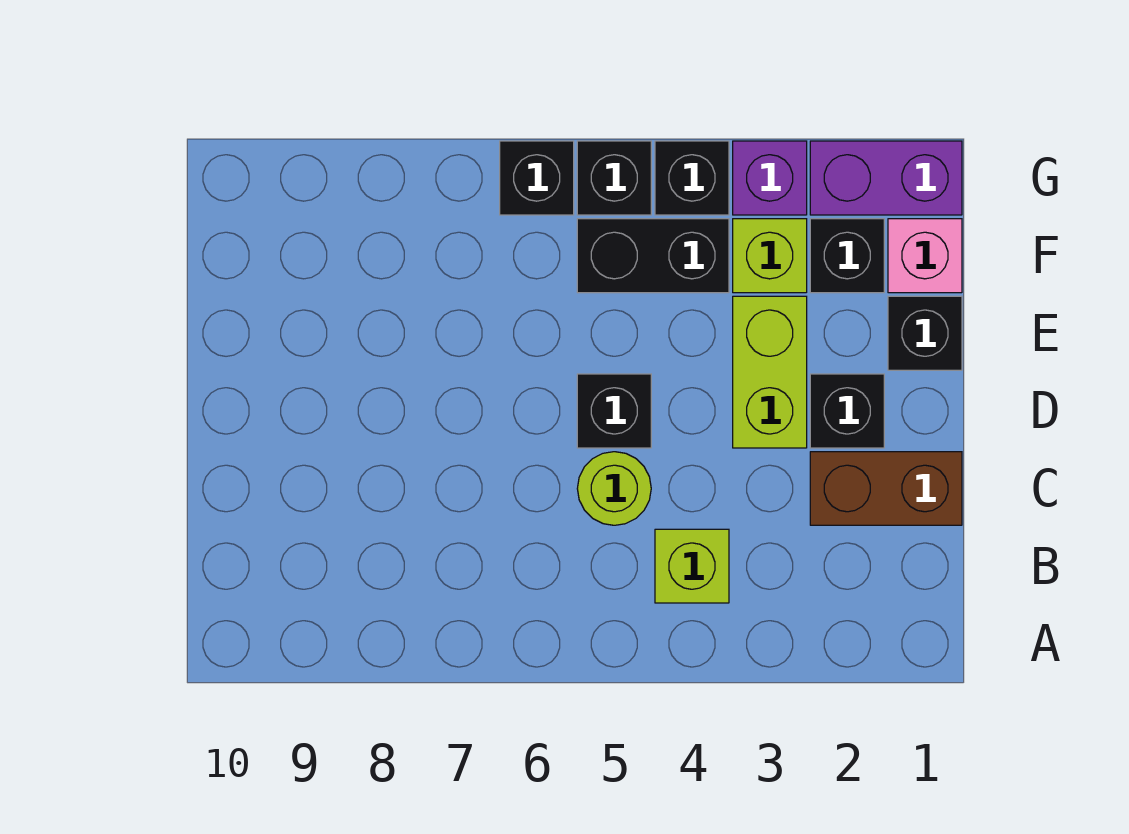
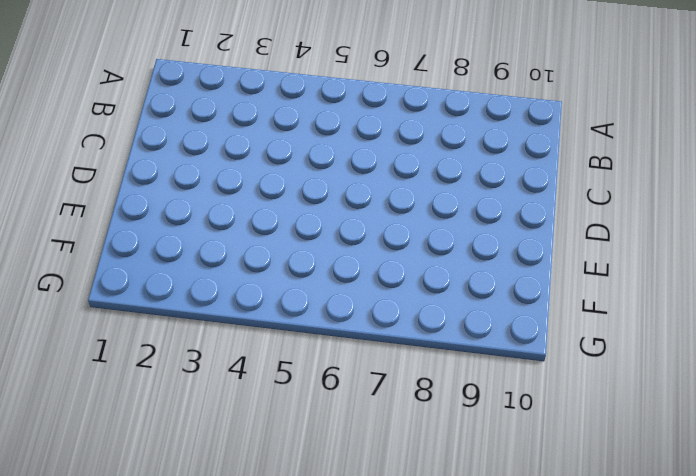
none -> lime 1x1 brick [655,529,729,603]
none -> brown 1x2 brick [810,452,962,525]
none -> lime 1x1 round brick [577,452,651,525]

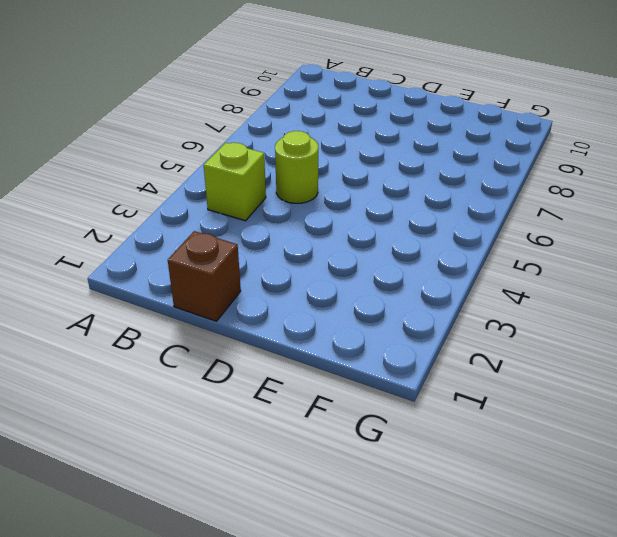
brown 1x1 brick [168,231,241,321] -> brown 1x2 brick [810,452,962,525]
none -> black 1x1 brick [810,374,884,448]
none -> lime 1x2 brick [733,296,807,448]
none -> black 1x1 brick [577,374,651,448]

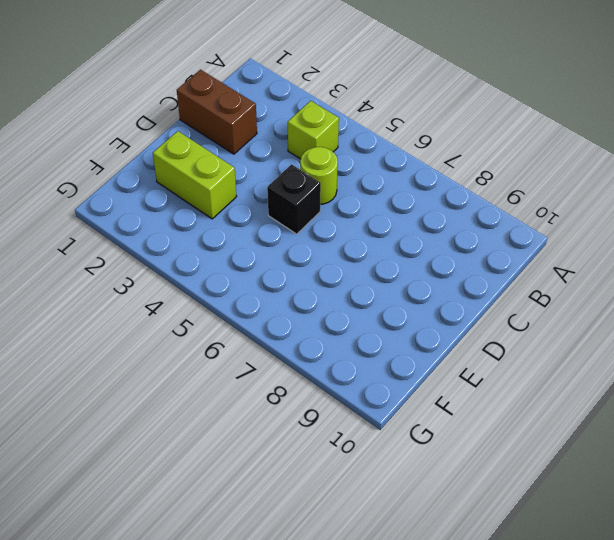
lime 1x2 brick [153,131,237,219] -> lime 1x2 brick turned to [733,296,807,448]
none -> black 1x1 brick [810,374,884,448]
none -> black 1x1 brick [888,296,962,370]
none -> pink 1x1 brick [888,219,962,293]

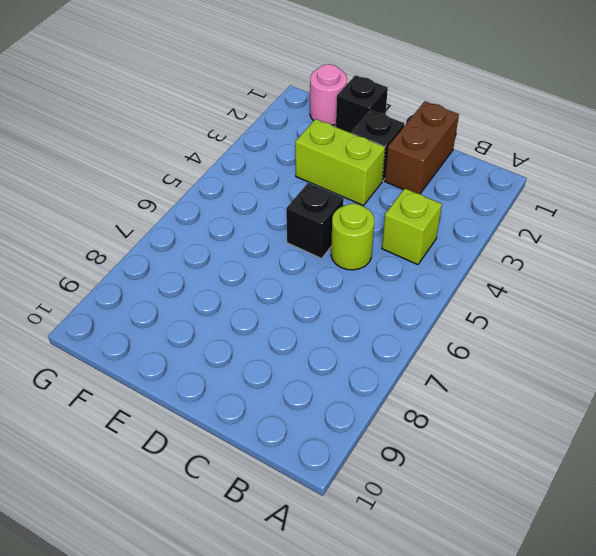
pink 1x1 round brick [310,64,347,125] -> pink 1x1 brick [888,219,962,293]
none -> black 1x1 brick [810,219,884,293]
none -> lime 1x1 brick [733,219,807,293]
none -> black 1x2 brick [577,219,729,293]

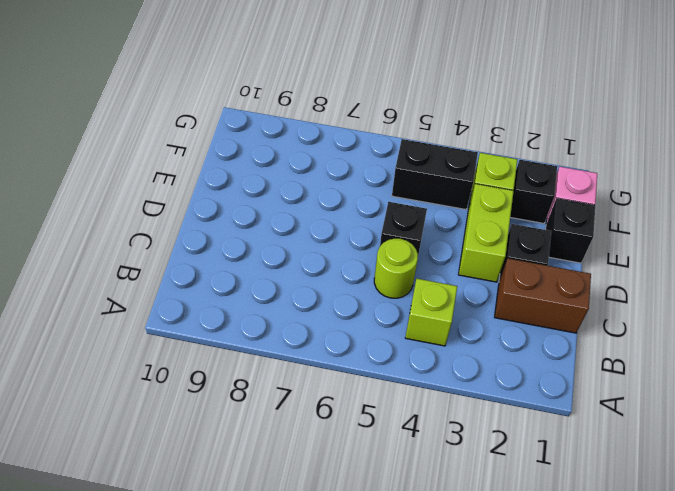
none -> purple 1x2 brick [810,141,962,215]
none -> purple 1x1 brick [733,141,807,215]
none -> black 1x1 brick [655,141,729,215]

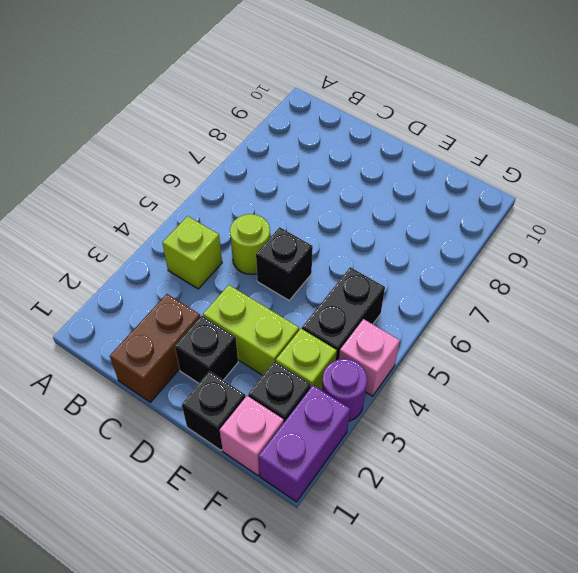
purple 1x1 round brick [322,359,367,421] -> purple 1x1 brick [733,141,807,215]
pink 1x1 brick [339,319,400,396] -> black 1x1 brick [655,141,729,215]
none -> black 1x1 brick [577,141,651,215]
none -> black 1x1 brick [500,141,574,215]

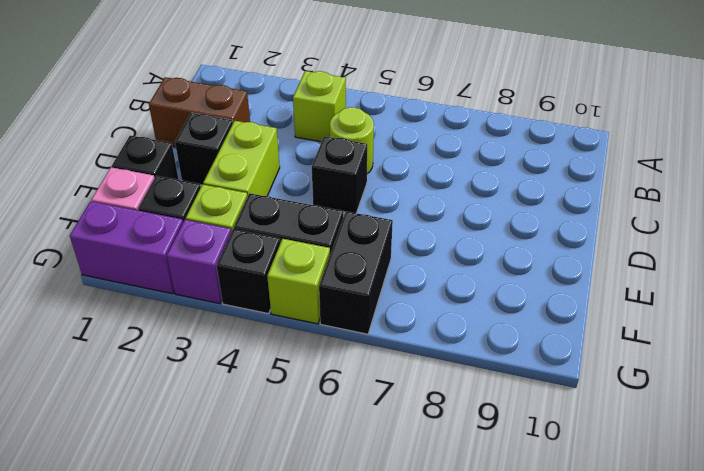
black 1x2 brick [319,211,393,334] -> black 1x1 brick [500,141,574,215]
lime 1x1 brick [267,239,330,324] -> black 1x1 brick [577,141,651,215]

